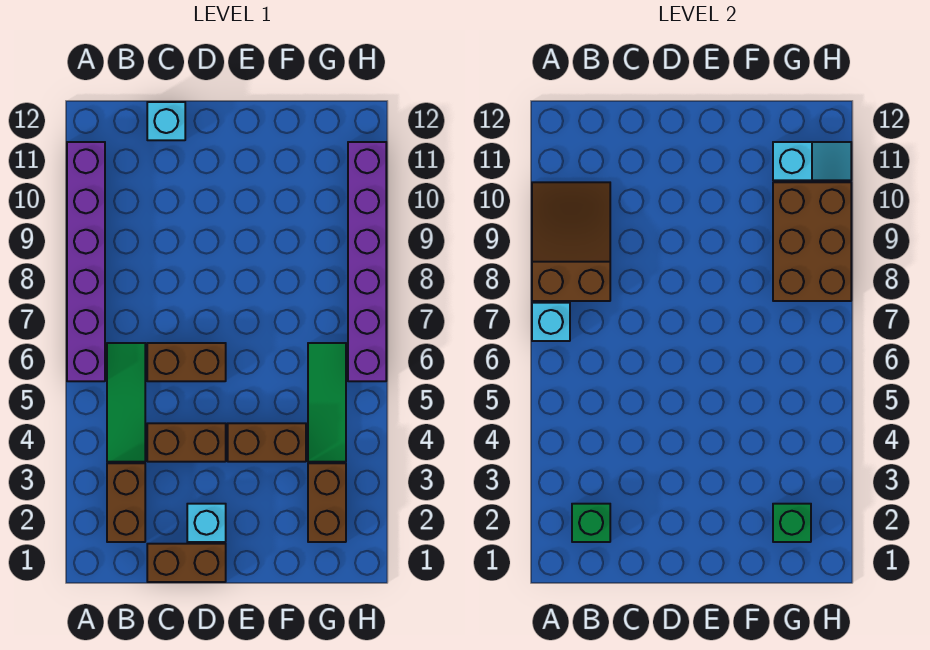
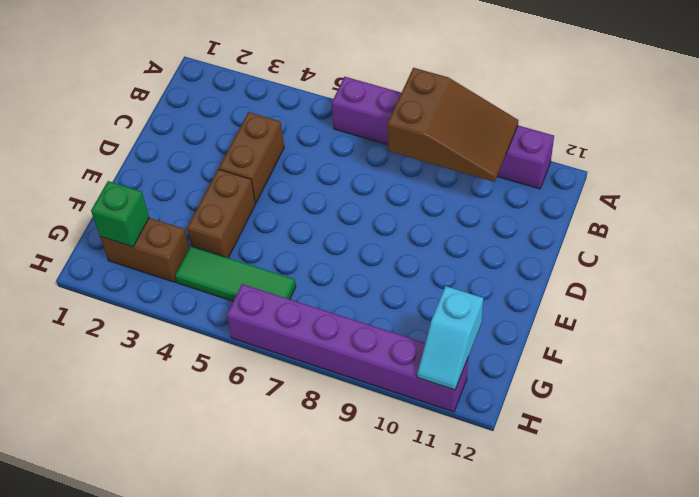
none -> brown 1x2 brick [107,463,145,542]
none -> green 1x3 tile [107,343,145,462]
none -> brown 1x2 brick [147,544,226,582]

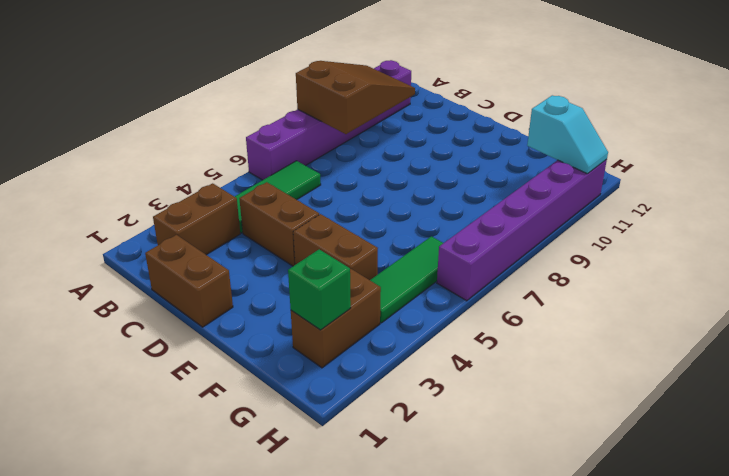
none -> brown 1x2 brick [147,343,226,381]
none -> cyan 1x1 brick [147,102,185,140]
none -> cyan 1x1 brick [187,504,226,542]

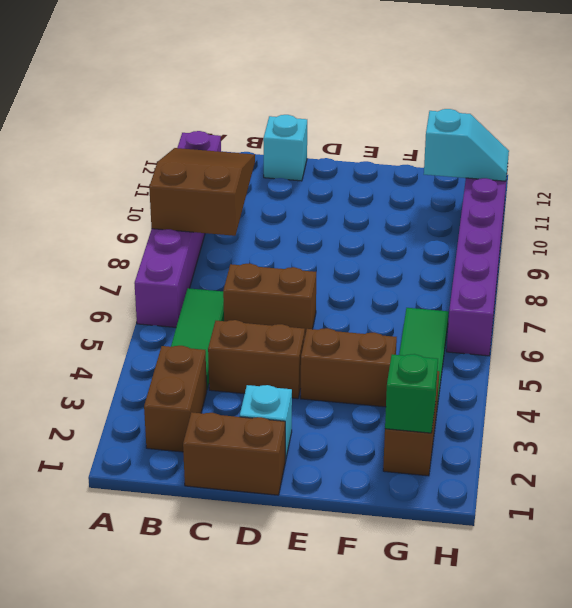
none -> cyan 1x1 brick [532,303,570,341]
none -> green 1x1 brick [572,504,610,542]
none -> brown 2x3 brick [773,182,851,301]

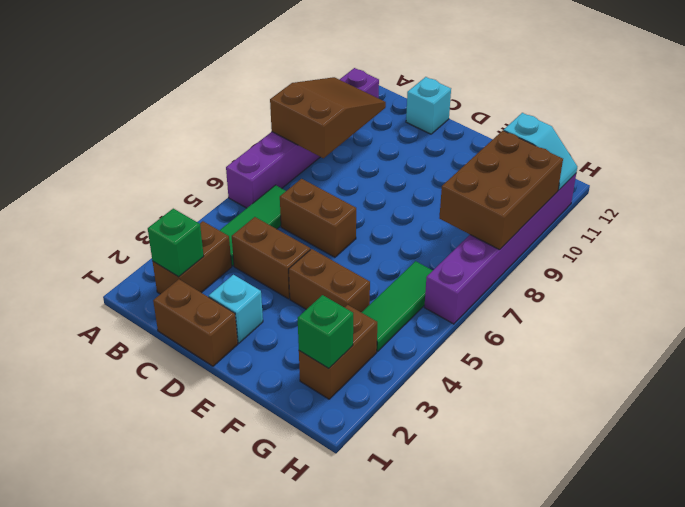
none -> cyan 1x1 brick [532,303,570,341]

